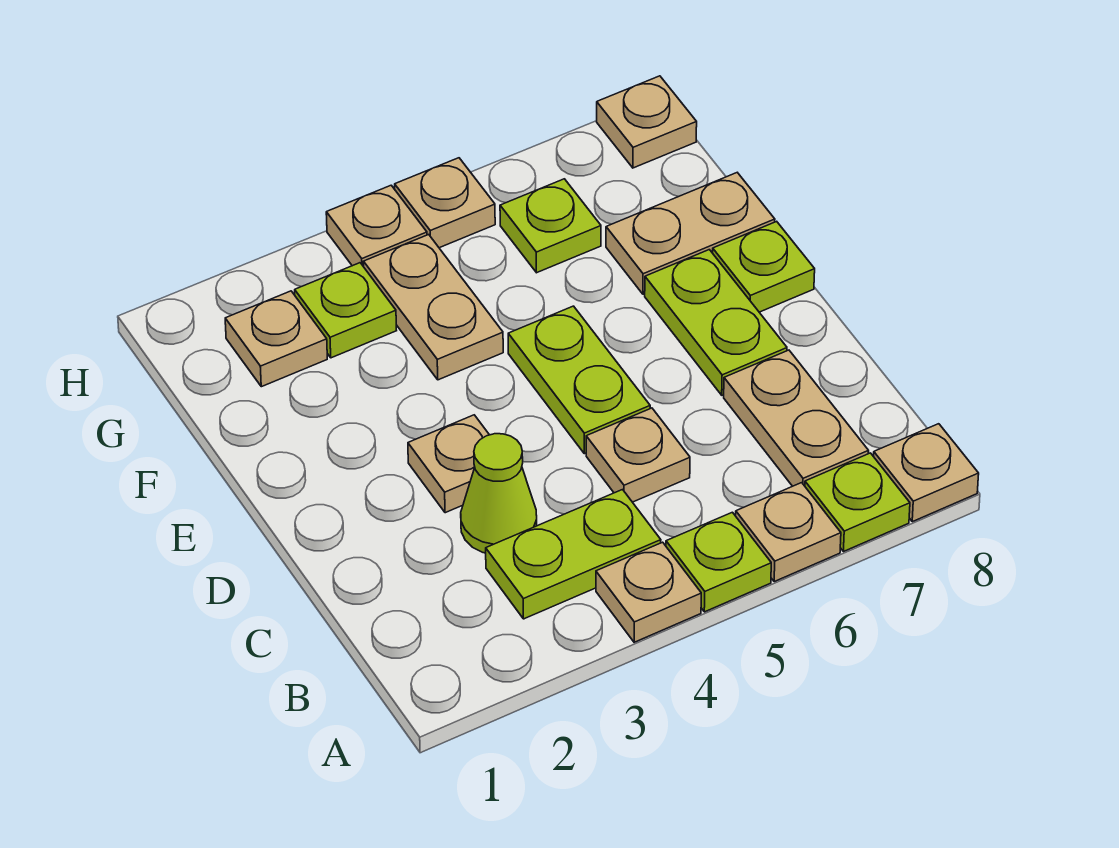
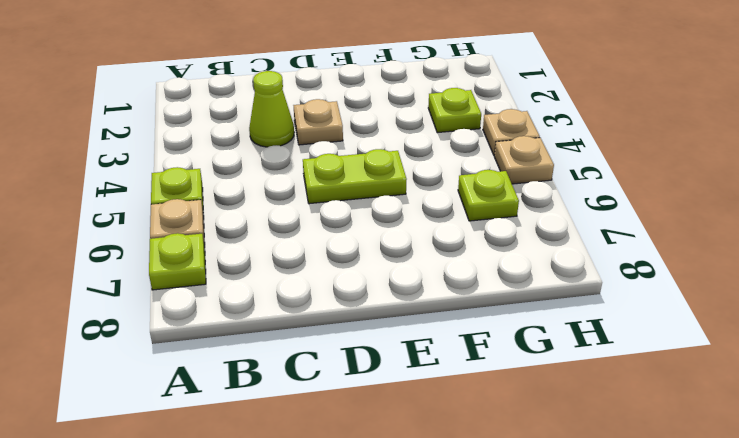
none -> tan 1x1 plate [596,542,701,642]
none -> tan 1x1 plate [874,424,979,522]
none -> lime 1x2 plate [486,490,661,619]

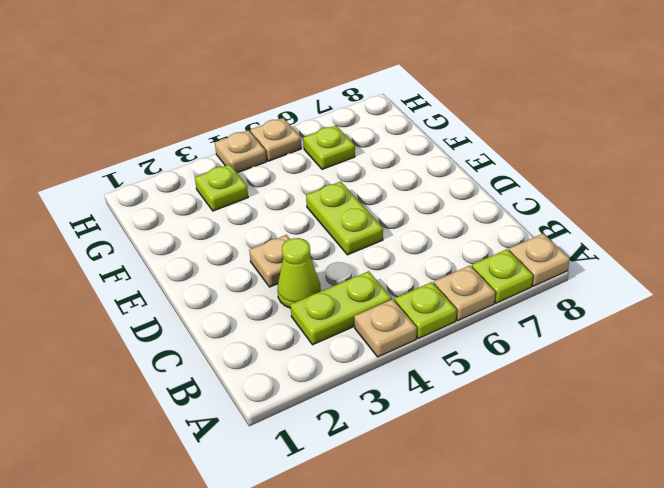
none -> tan 1x2 plate [724,350,869,486]
none -> tan 1x1 plate [586,408,690,502]
none -> lime 1x2 plate [645,250,787,395]

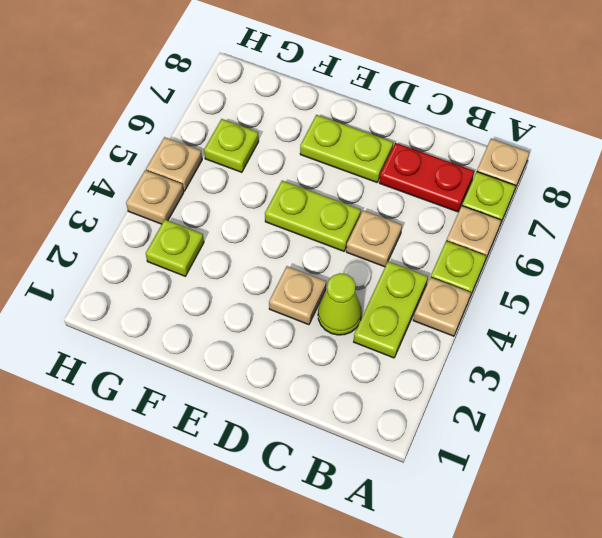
red 1x2 plate [379,143,474,212] -> tan 1x2 plate [724,350,869,486]
none -> lime 1x1 plate [713,221,815,312]
none -> tan 1x2 plate [364,235,503,380]
none -> tan 1x2 plate [606,173,775,294]

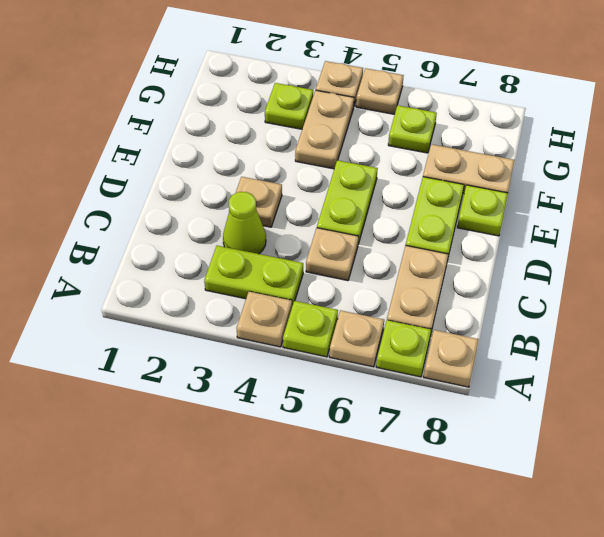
none -> tan 1x1 plate [225,291,327,387]
none -> tan 1x1 plate [597,76,697,168]

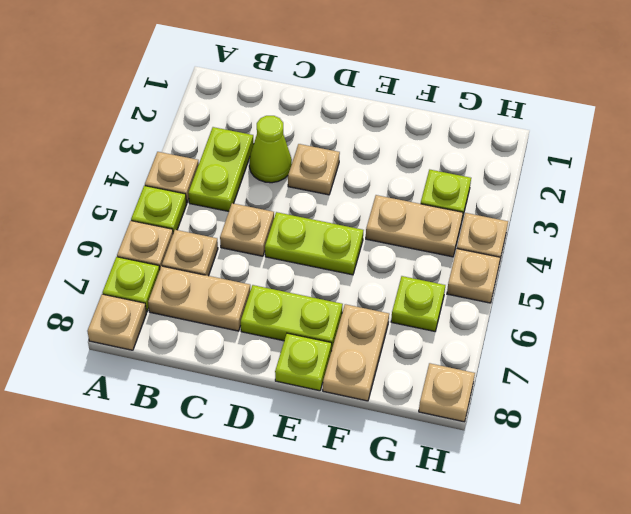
tan 1x1 plate [162,230,218,276] -> tan 1x1 plate moved to [225,291,327,387]

